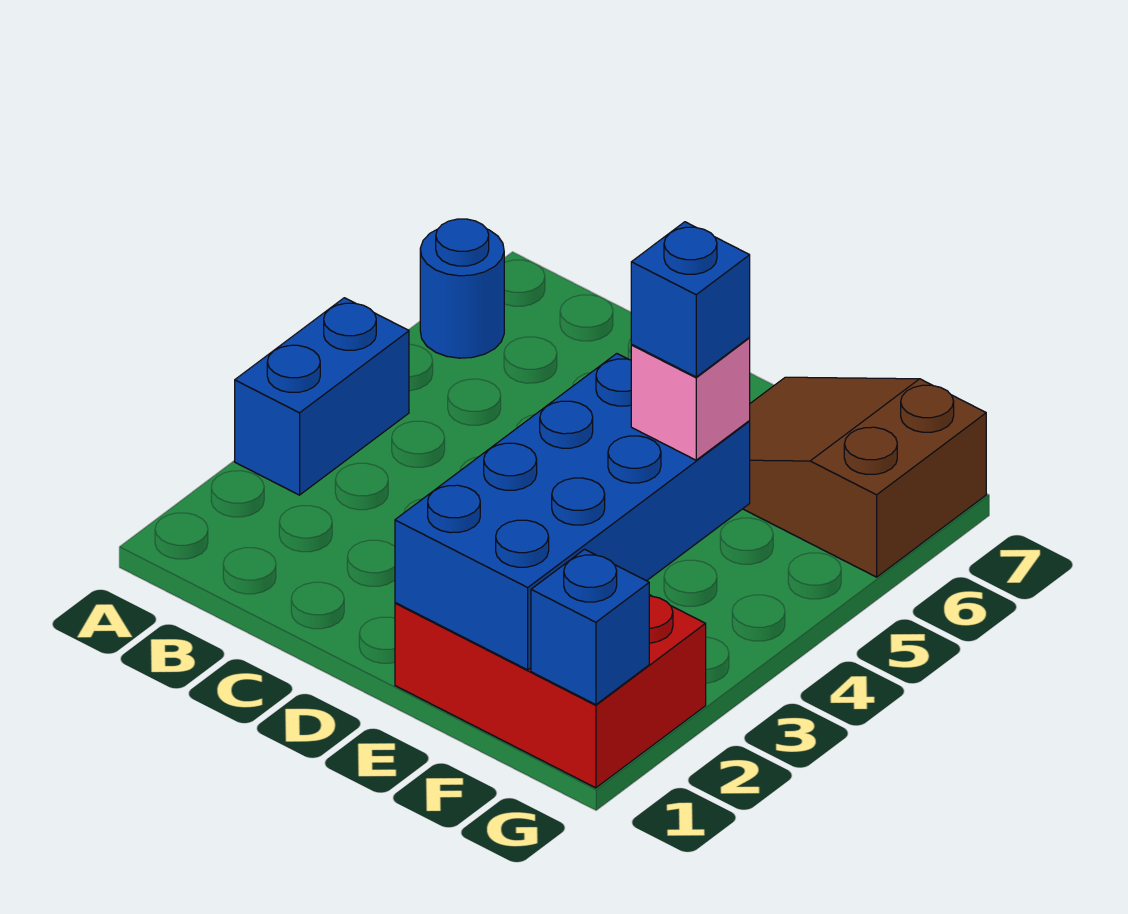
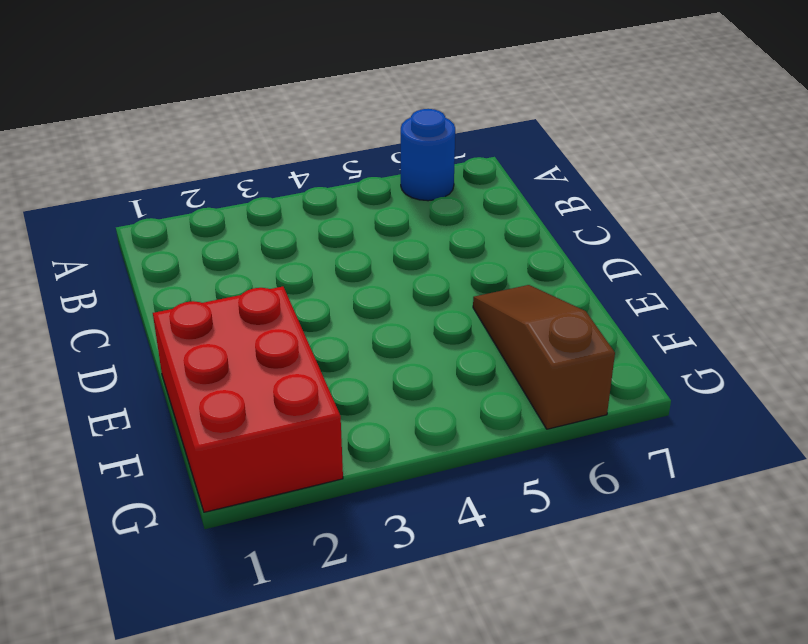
brown 1x3 slope [473,285,615,429] -> brown 2x3 slope [743,377,986,577]
none -> blue 1x2 brick [235,298,409,495]
none -> blue 2x4 brick [395,354,750,670]

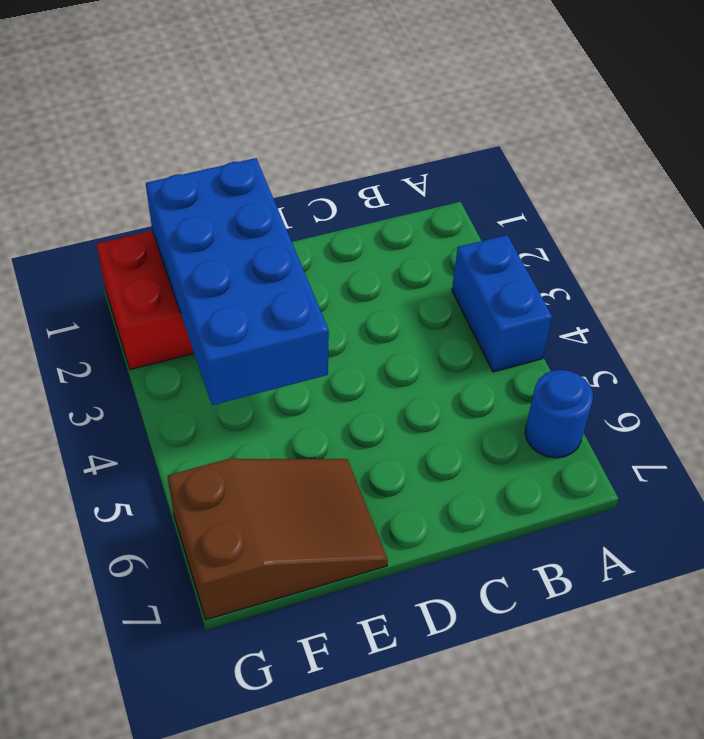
none -> blue 1x1 brick [531,549,649,705]
none -> pink 1x1 brick [631,338,750,460]

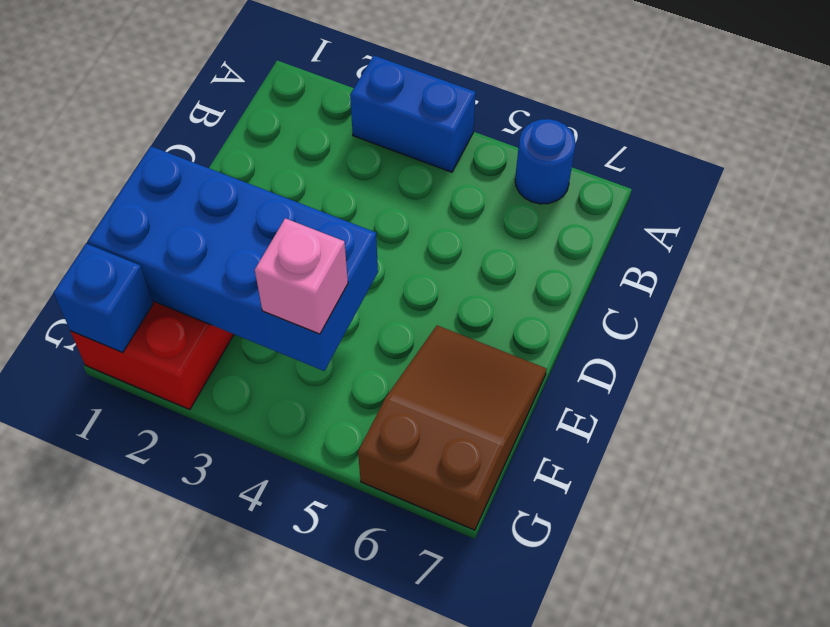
none -> blue 1x1 brick [631,222,750,377]

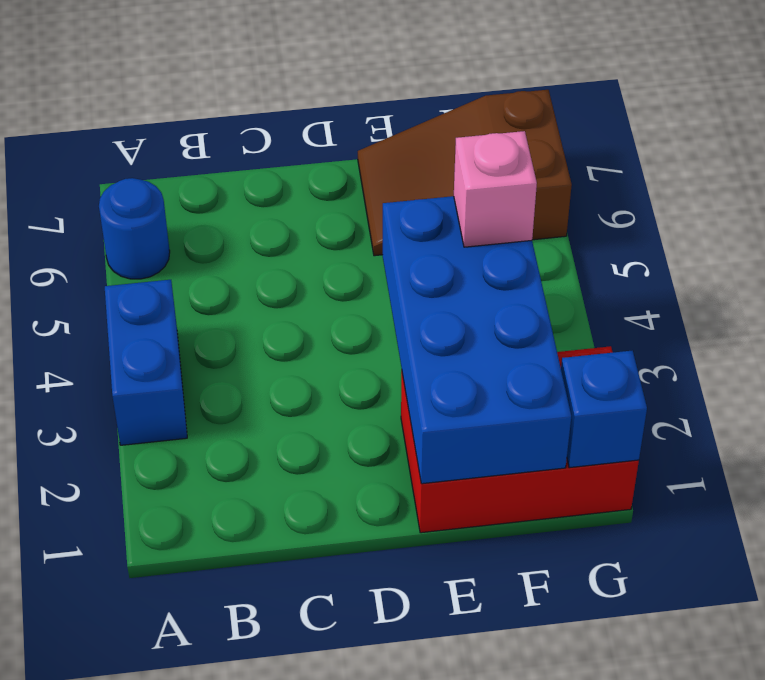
none -> blue 1x1 brick [631,222,750,377]

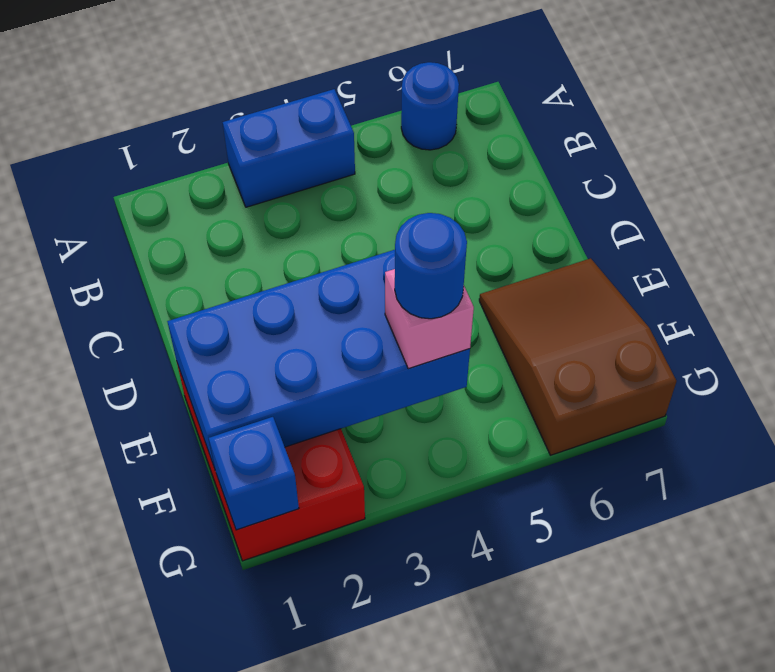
blue 1x1 round brick [395,213,467,319] -> blue 1x1 brick [631,222,750,377]

